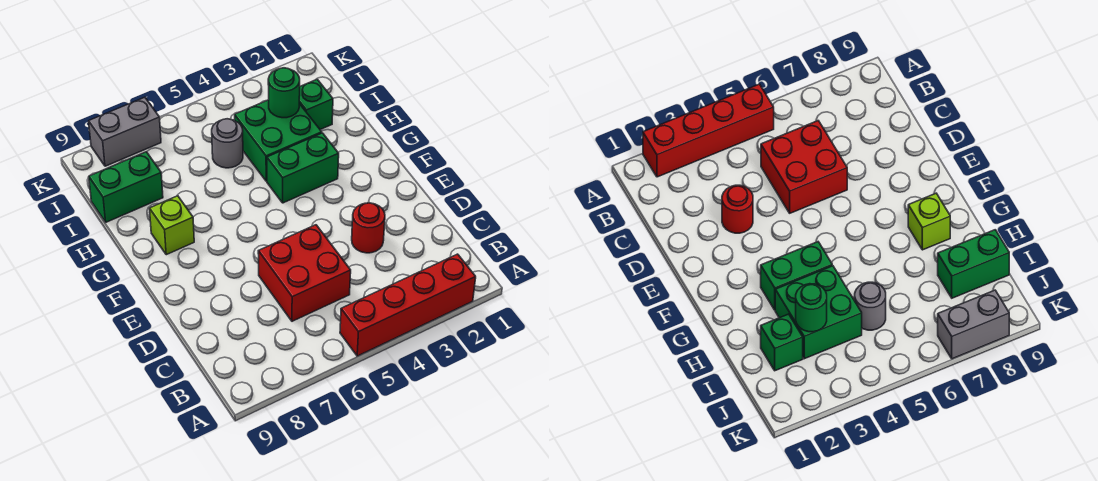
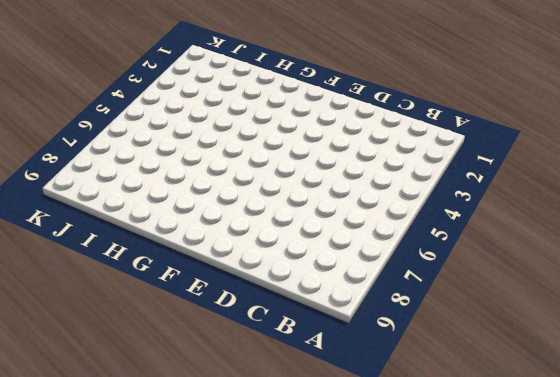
none -> red 1x4 brick [340,254,476,356]
none -> red 2x2 brick [258,225,351,321]

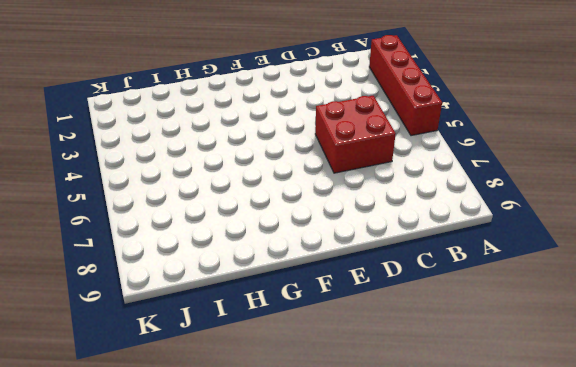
none -> red 1x1 round brick [352,203,385,253]
none -> green 1x2 brick [267,133,339,203]

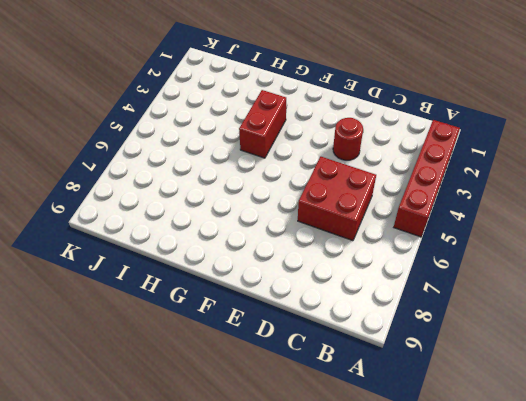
red 1x2 brick [239,90,286,158] -> green 1x2 brick [267,133,339,203]
none -> lime 1x1 brick [150,196,194,255]
none -> green 2x2 brick [235,100,322,181]

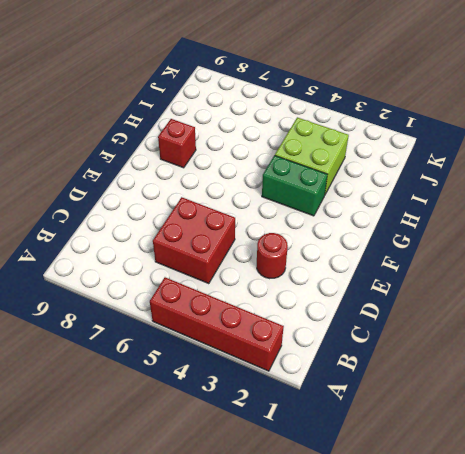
red 1x1 brick [158,119,196,168] -> lime 1x1 brick [150,196,194,255]
lime 2x2 brick [275,117,349,194] -> green 2x2 brick [235,100,322,181]
none -> green 1x1 brick [299,79,333,130]
none -> grey 1x1 round brick [212,119,243,168]

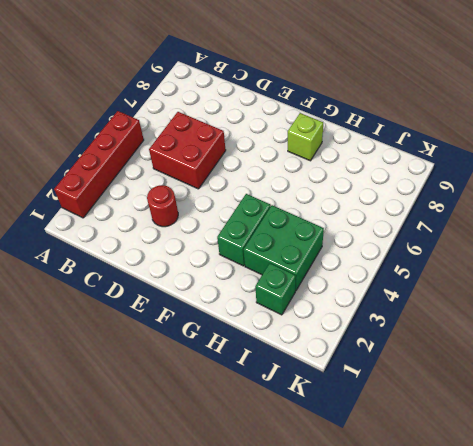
none -> grey 1x1 round brick [212,119,243,168]
none -> green 1x2 brick [89,152,163,222]

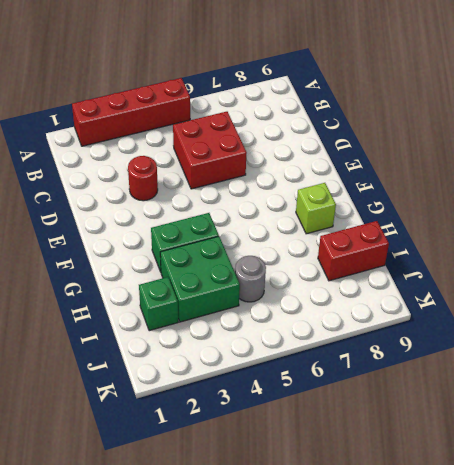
red 1x2 brick [318,221,389,281] -> green 1x2 brick [89,152,163,222]
none -> grey 1x2 brick [89,97,161,166]
none -> green 1x1 round brick [268,68,300,118]

